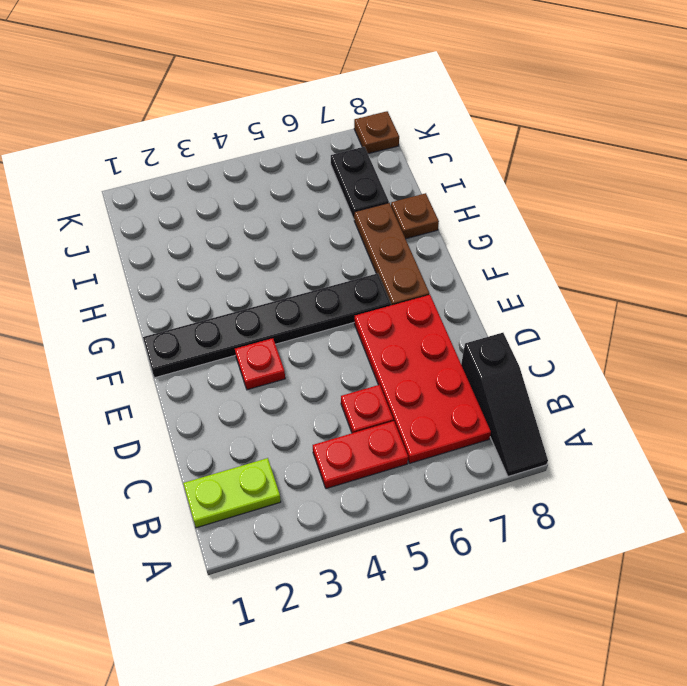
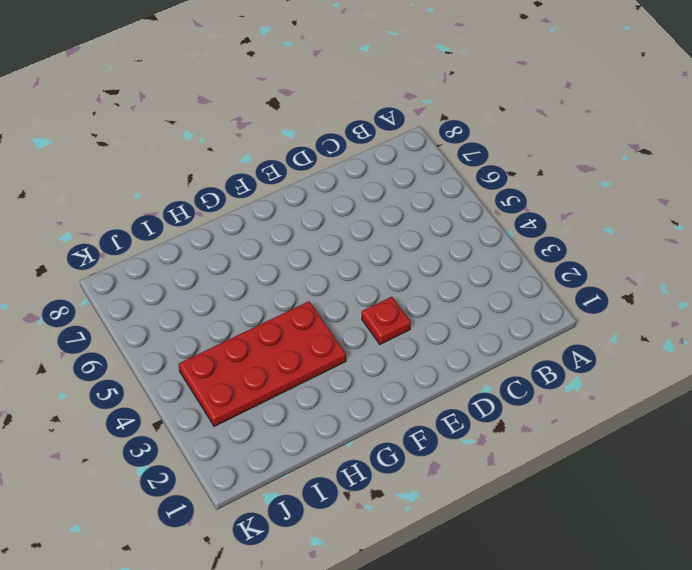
red 2x4 plate [179,301,346,426] -> red 2x4 plate moved to [354,295,491,463]
none -> black 1x3 slope [461,333,548,477]
none -> lime 1x2 plate [183,458,281,528]

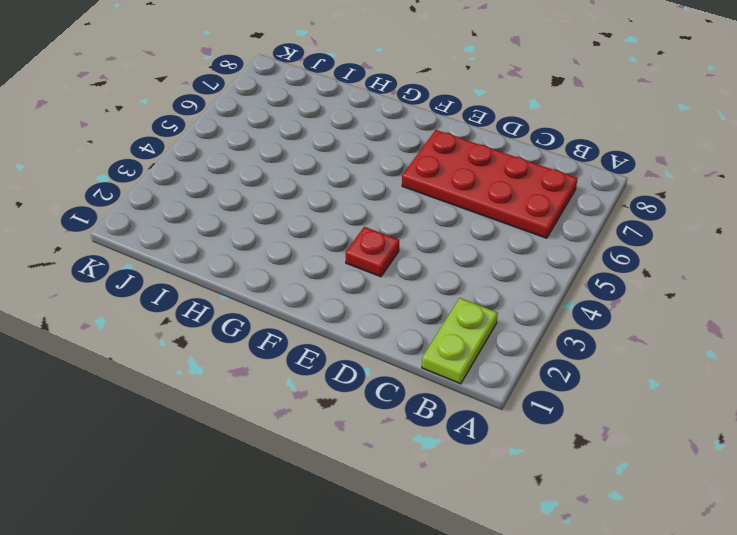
none -> black 1x3 slope [461,333,548,477]
none -> red 1x2 plate [313,421,408,489]

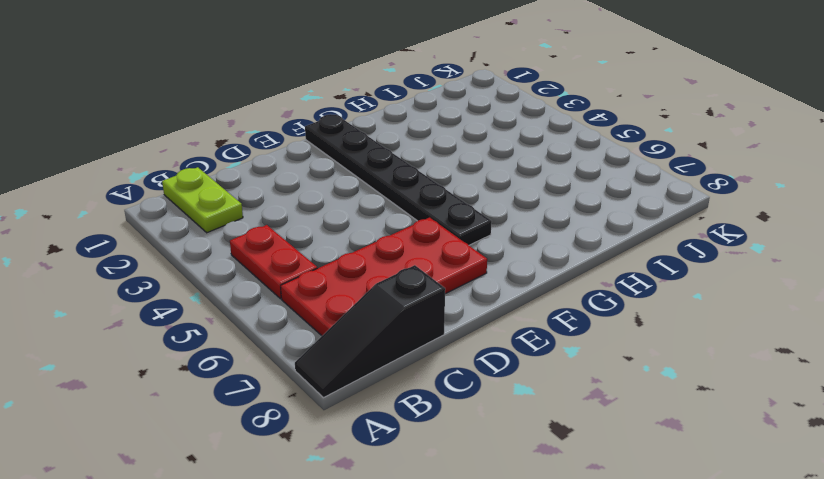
none -> red 1x1 plate [341,385,393,433]
none -> red 1x1 plate [235,338,285,390]

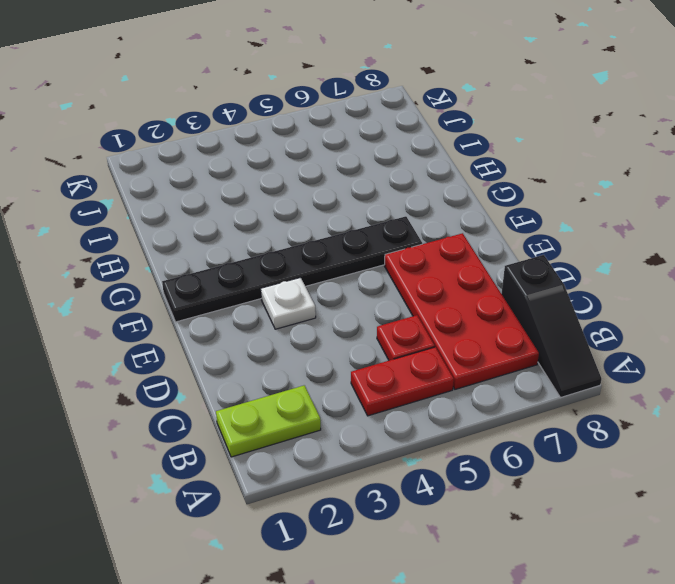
white 1x1 plate [261,278,316,329] -> red 1x1 plate [235,338,285,390]
none -> brown 1x3 plate [354,203,429,305]
none -> brown 1x1 plate [391,193,439,239]

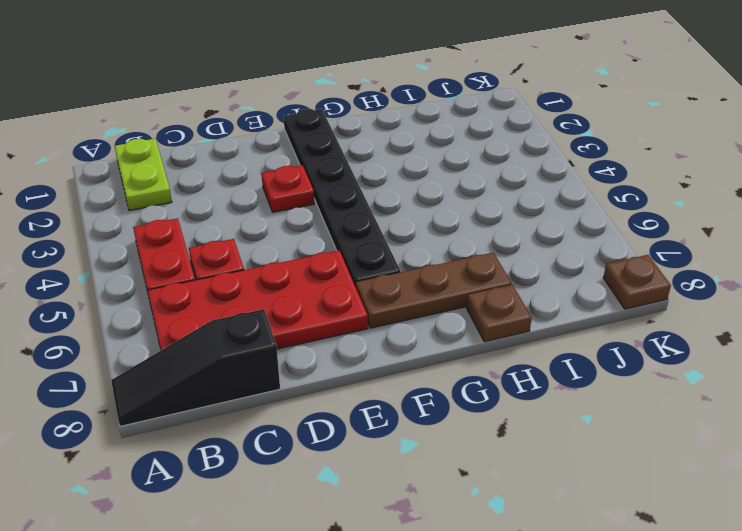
none -> black 1x2 plate [331,147,389,219]

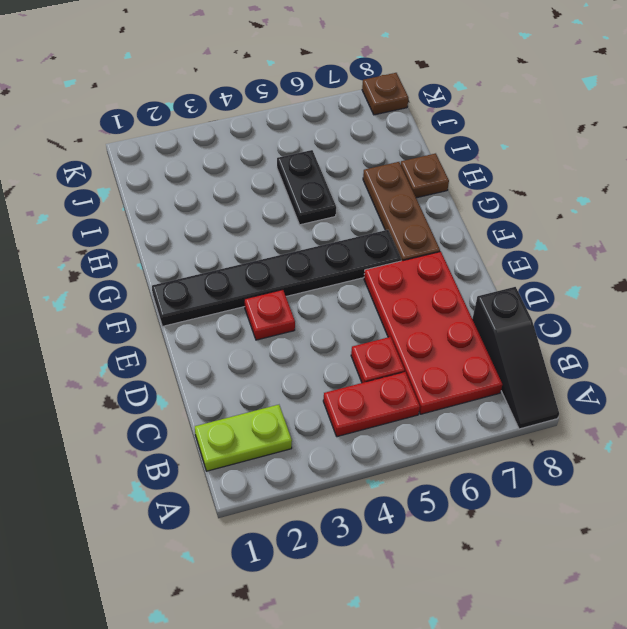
black 1x2 plate [277,150,336,225] -> black 1x2 plate moved to [331,147,389,219]

